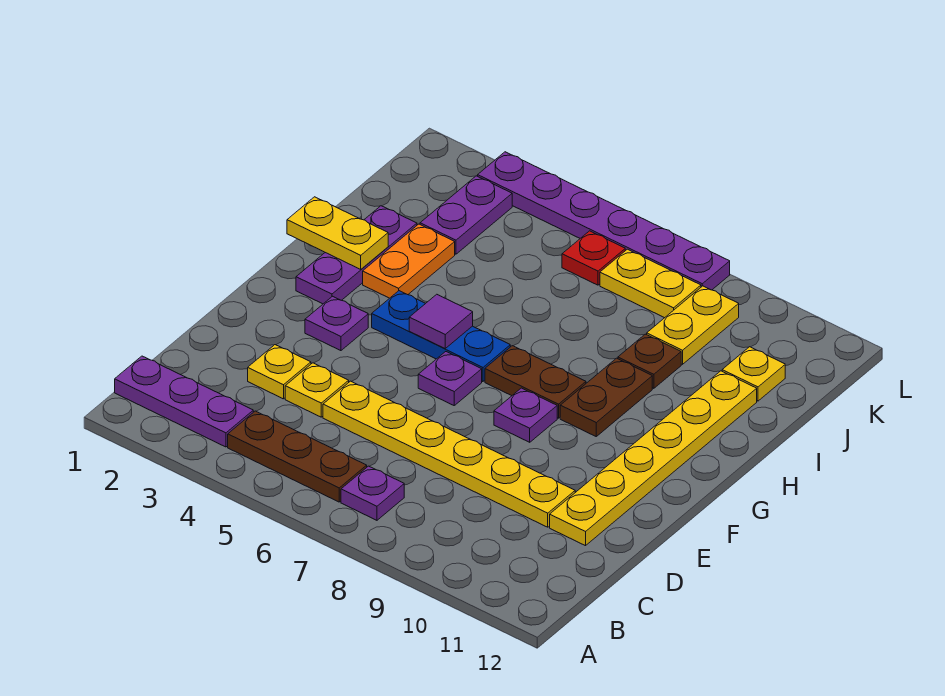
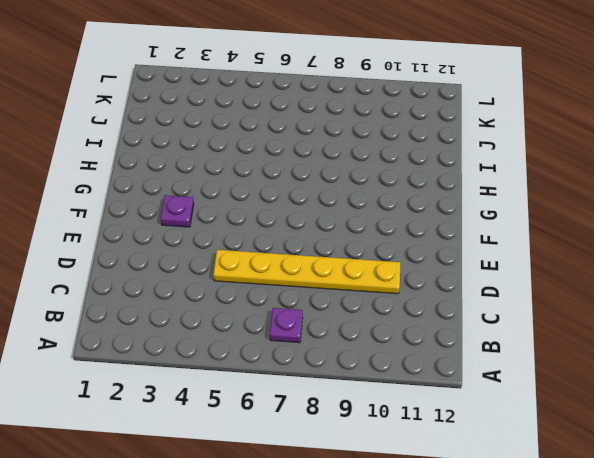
none -> purple 1x3 plate [115,356,253,447]
none -> brown 1x3 plate [228,411,367,502]
none -> yellow 1x1 plate [248,345,311,399]

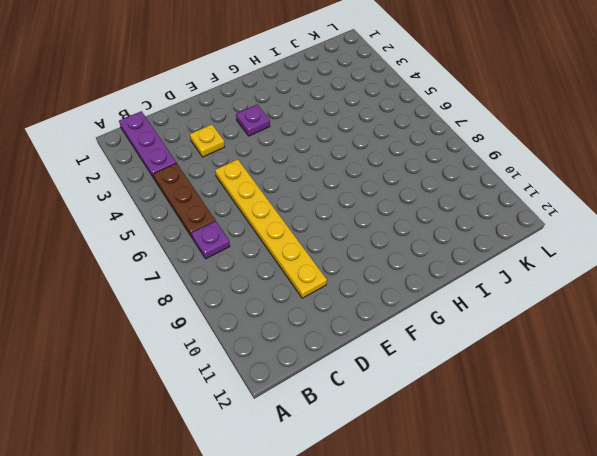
none -> yellow 1x1 plate [285,363,349,417]
none -> yellow 1x6 plate [550,371,757,546]
none -> purple 1x1 plate [418,352,482,405]

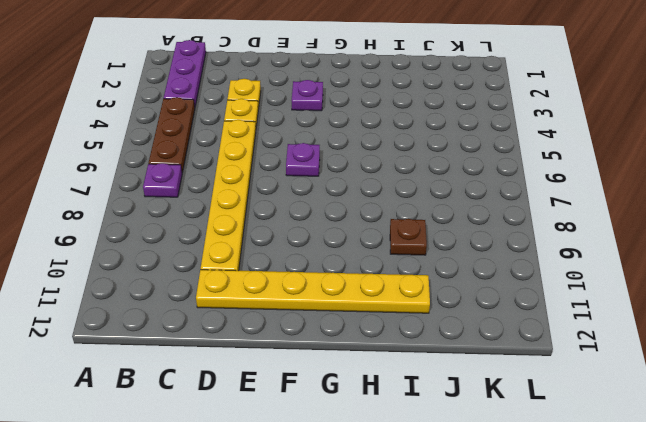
none -> purple 1x1 plate [494,388,557,442]
none -> purple 1x3 plate [296,206,417,304]
none -> blue 1x3 plate [372,291,510,382]

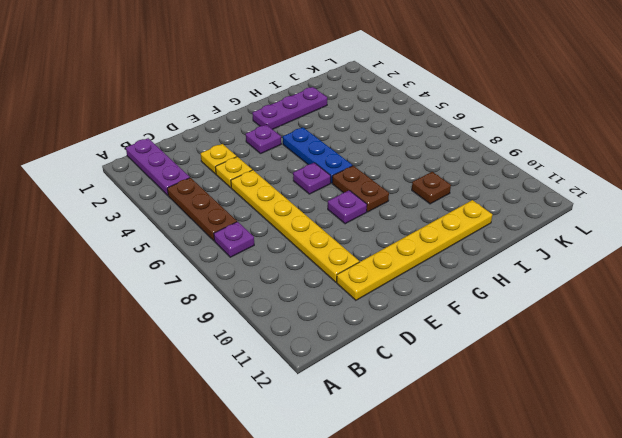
none -> brown 1x2 plate [560,358,652,436]
none -> orange 1x2 plate [363,224,455,298]
none -> purple 1x2 plate [420,176,512,254]

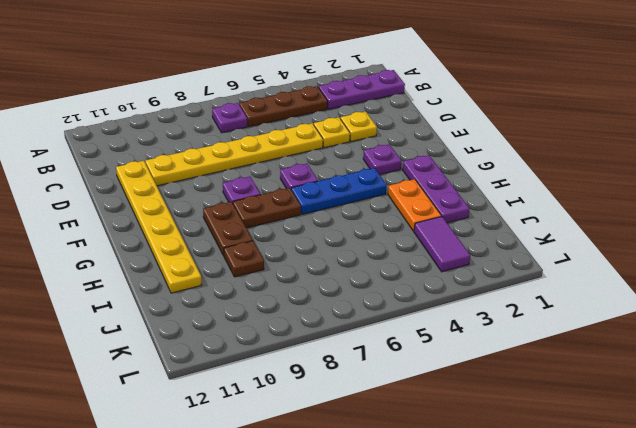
purple 1x2 tile [414,216,470,272] -> purple 1x2 plate [420,176,512,254]
none -> yellow 1x2 plate [647,286,739,364]
none -> yellow 1x1 plate [722,347,785,401]
none -> red 1x1 plate [562,231,625,285]

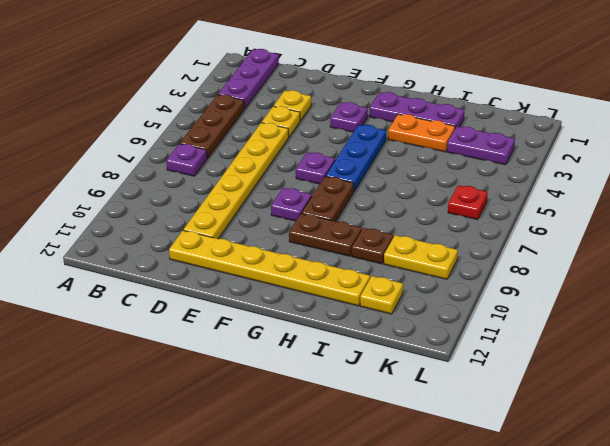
none -> yellow 1x2 plate [600,249,701,318]
none -> purple 1x6 plate [478,152,730,290]
none -> purple 1x1 tile [409,294,473,348]

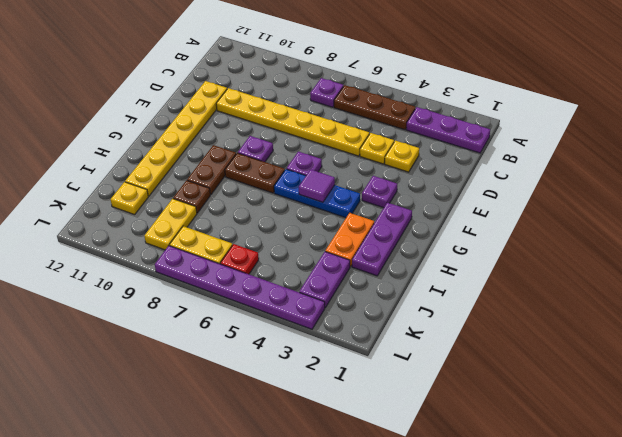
none -> yellow 1x2 plate [287,197,388,269]

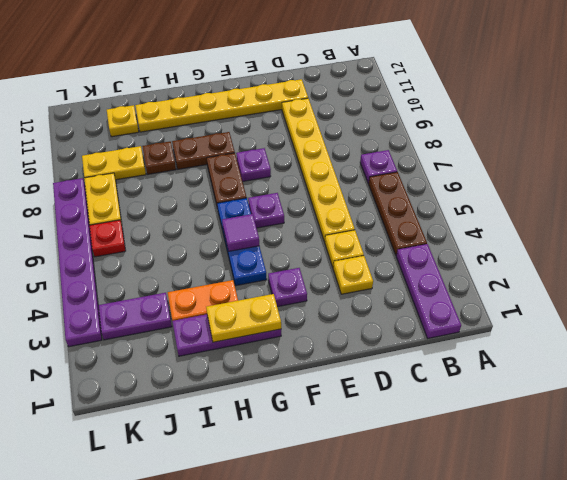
yellow 1x2 plate [206,294,281,342] -> yellow 1x2 plate turned to [287,197,388,269]

